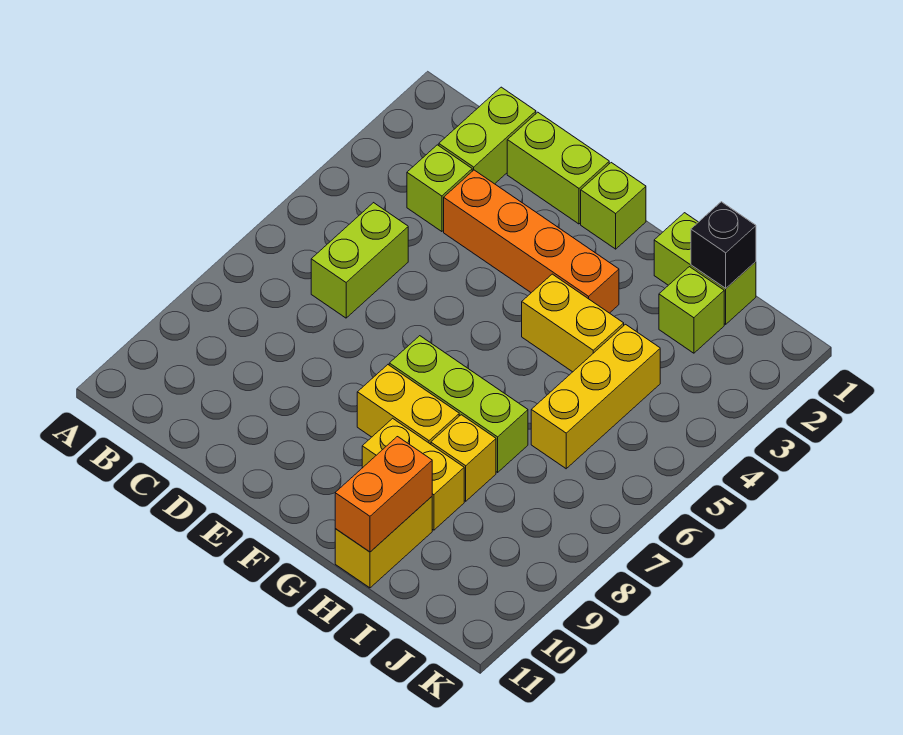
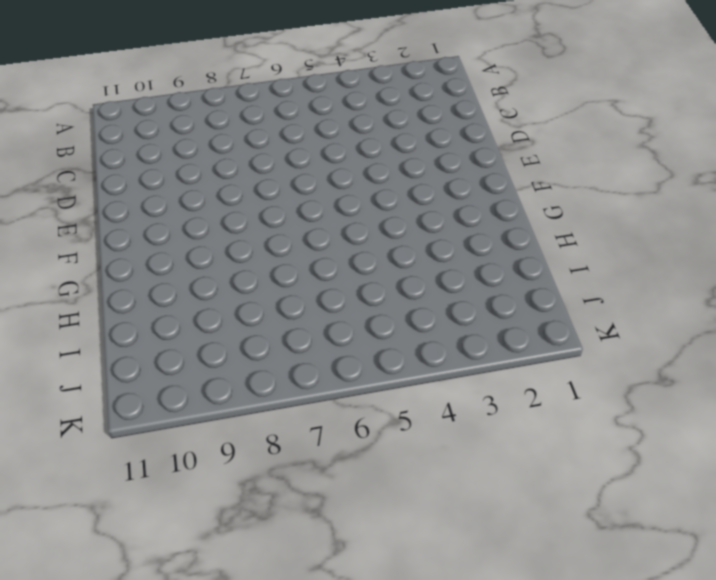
none -> lime 1x2 brick [439,87,536,184]
none -> lime 1x1 brick [407,145,472,232]
none -> lime 1x2 brick [311,203,408,318]

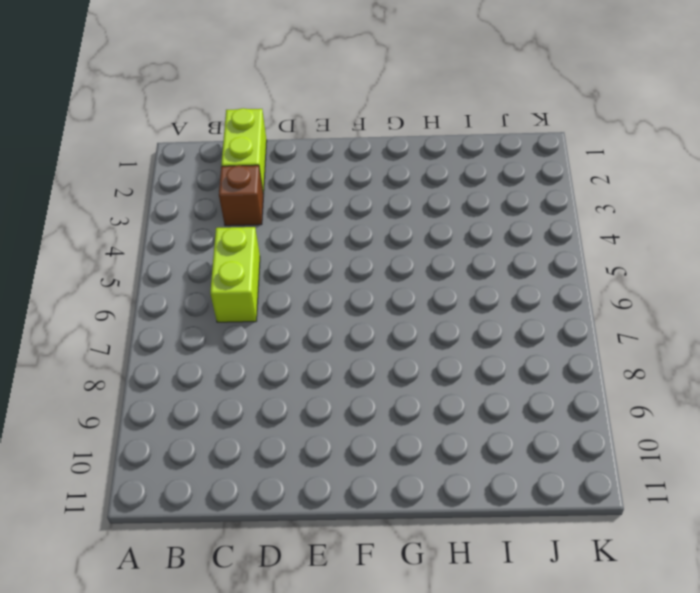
brown 1x1 brick [219,165,263,226] -> lime 1x1 brick [407,145,472,232]
none -> lime 1x2 brick [507,112,609,224]
none -> orange 1x4 brick [444,170,619,313]
none -> lime 1x1 brick [581,163,646,249]

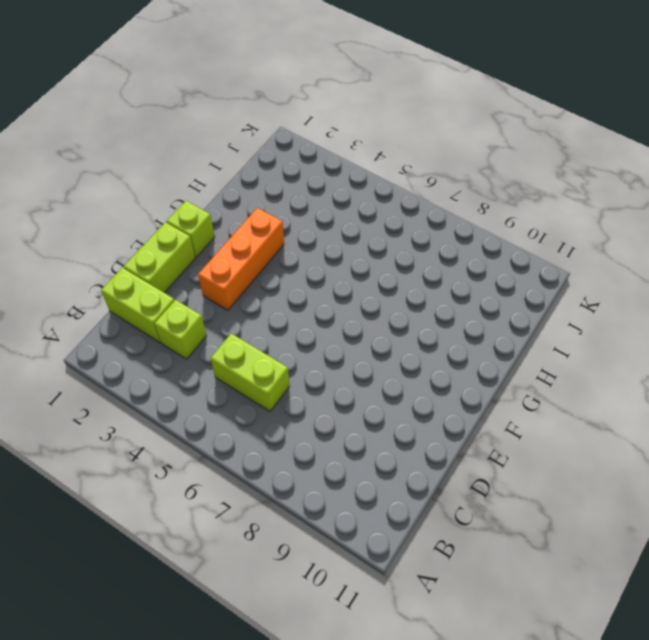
orange 1x3 brick [198,208,284,310] -> orange 1x4 brick [444,170,619,313]
none -> lime 1x3 brick [389,336,528,472]
none -> yellow 1x2 brick [357,365,459,444]
none -> yellow 1x2 brick [522,274,624,372]

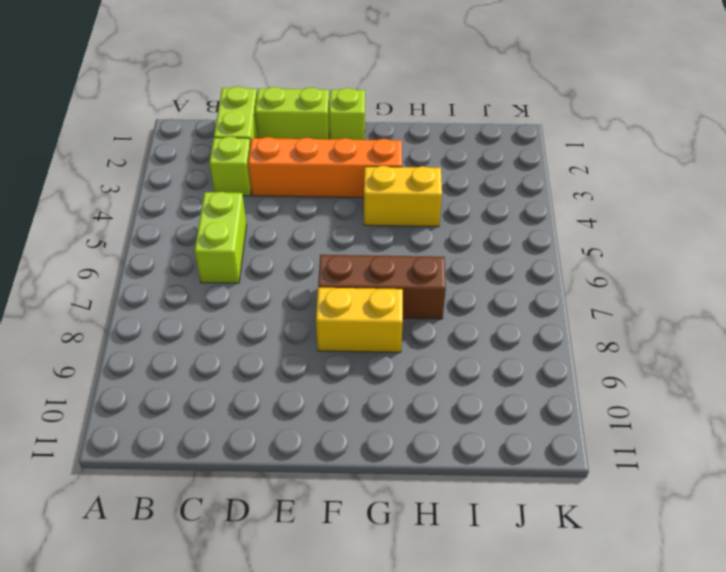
brown 1x3 brick [318,255,446,319] -> lime 1x3 brick [389,336,528,472]
none -> yellow 1x2 brick [362,418,464,530]
none -> lime 1x2 brick [654,213,756,324]
none -> yellow 1x1 brick [431,415,496,501]

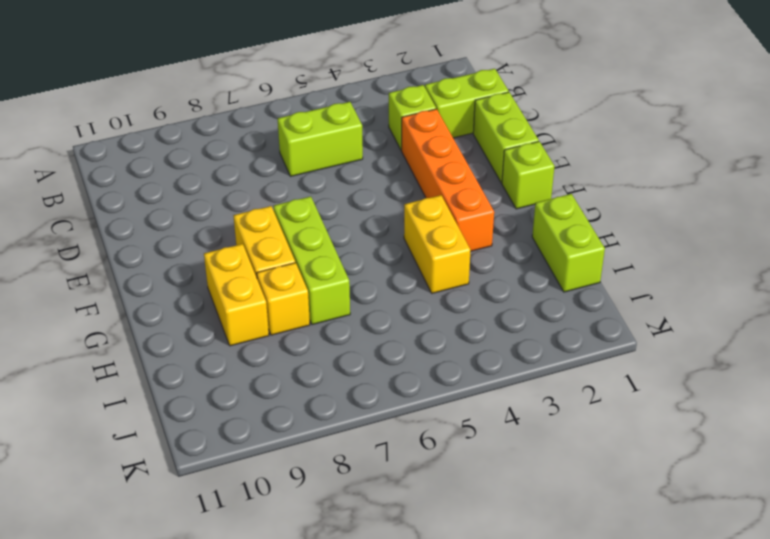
none -> yellow 1x2 brick [335,497,432,588]
none -> lime 1x1 brick [659,267,724,353]
none -> yellow 1x3 brick [531,324,660,469]

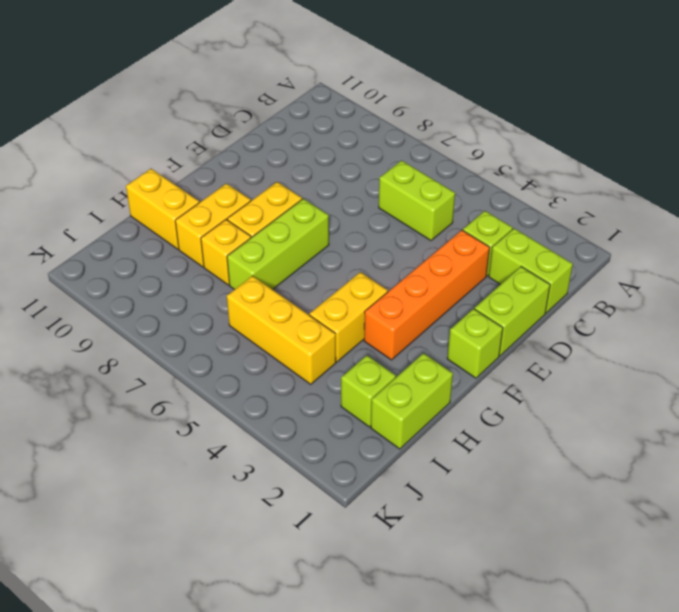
none -> orange 1x2 brick [335,437,432,552]
none -> black 1x1 brick [691,202,756,288]

